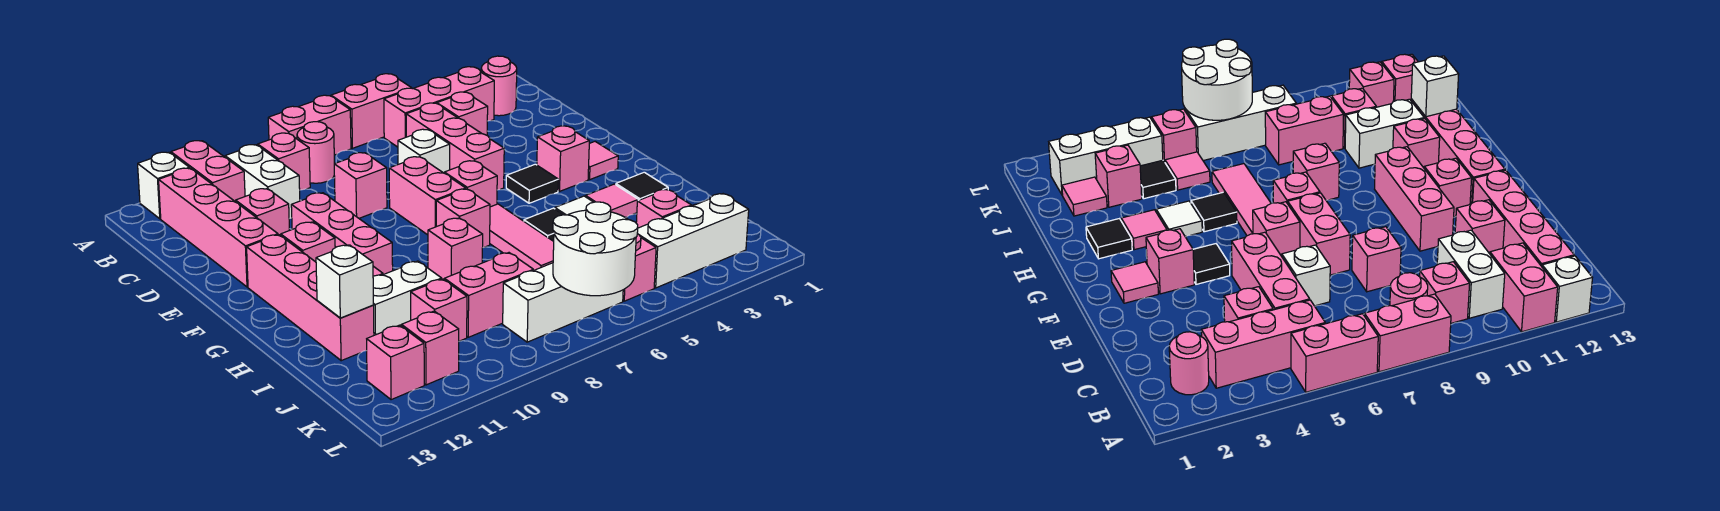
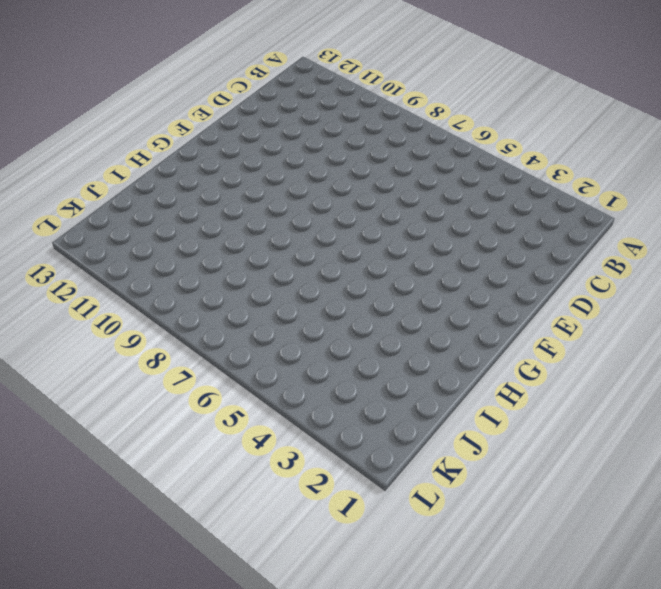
none -> pink 1x2 brick [331,74,411,148]
none -> pink 1x2 brick [268,95,351,155]
none -> pink 1x2 brick [171,141,245,202]
none -> white 1x1 brick [138,152,189,219]

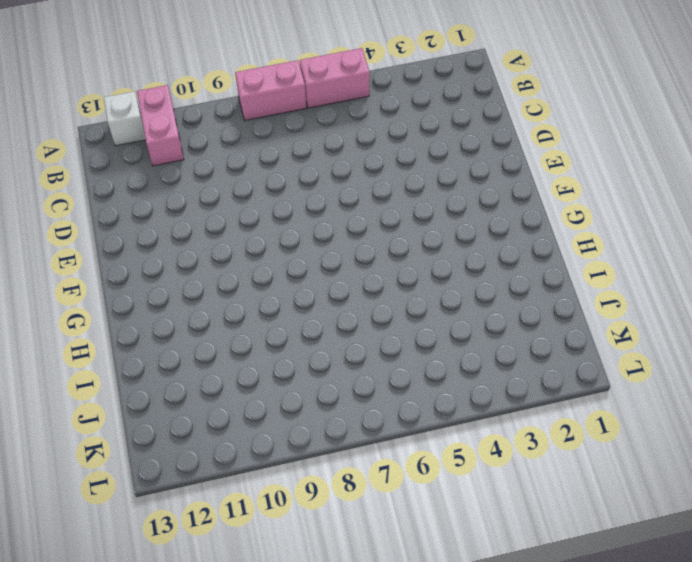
none -> pink 1x1 round brick [481,56,517,116]
none -> pink 1x3 brick [384,67,494,147]
none -> pink 1x1 round brick [297,122,334,183]
none -> pink 1x1 brick [258,133,310,190]

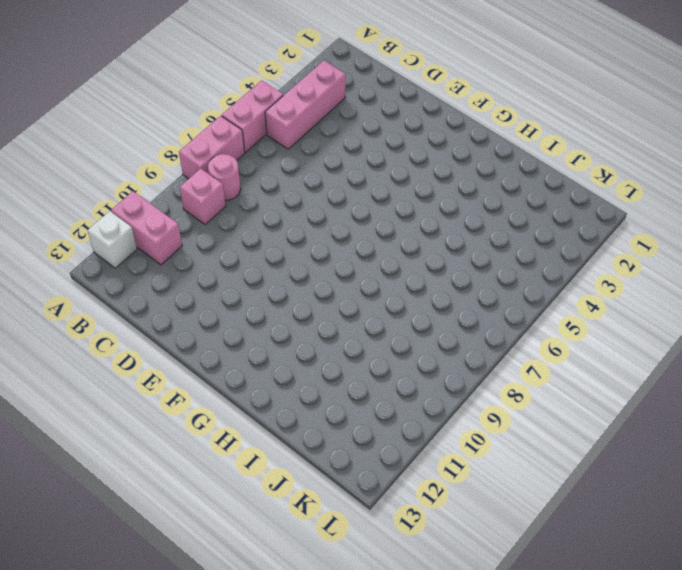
none -> pink 1x1 round brick [481,56,517,116]
none -> white 1x2 brick [225,145,300,219]
none -> pink 1x4 brick [159,168,278,287]
none -> pink 1x1 brick [437,92,488,135]

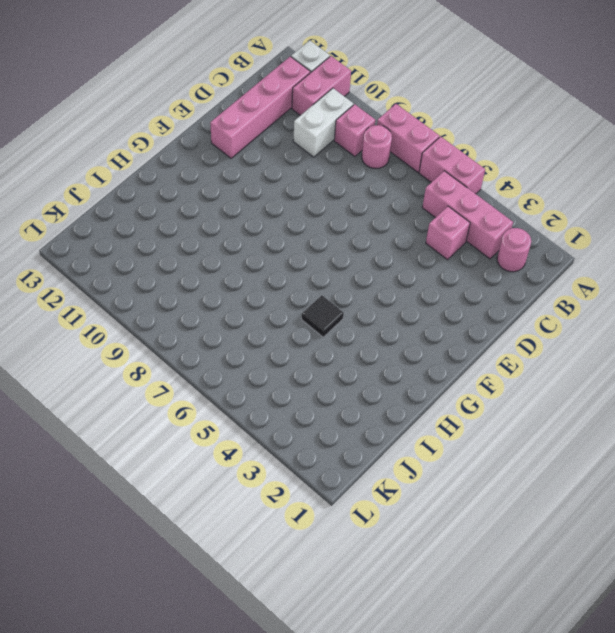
none -> pink 1x3 brick [406,103,504,190]
none -> white 1x1 brick [398,129,450,173]
none -> pink 1x1 brick [334,153,387,218]
none -> pink 1x1 brick [236,189,289,236]

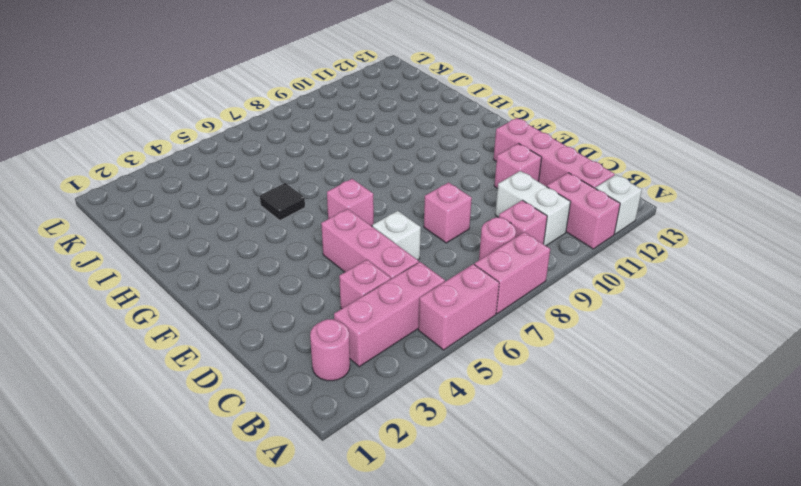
none -> pink 1x2 brick [389,157,466,235]
none -> pink 1x3 brick [291,193,393,275]
none -> pink 1x1 tile [588,142,618,180]
none -> pink 1x1 brick [537,126,589,191]

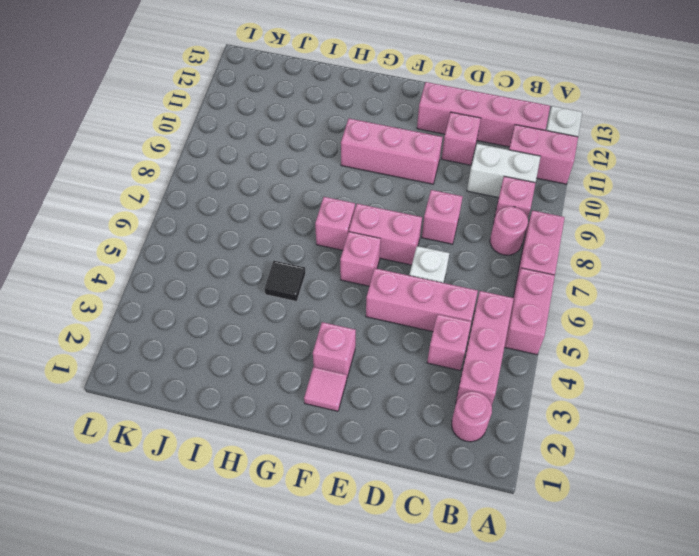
none -> black 1x1 tile [506,164,558,203]
none -> pink 1x1 brick [281,222,335,262]
none -> pink 1x4 brick [247,235,374,361]
none -> pink 1x3 tile [490,204,554,271]

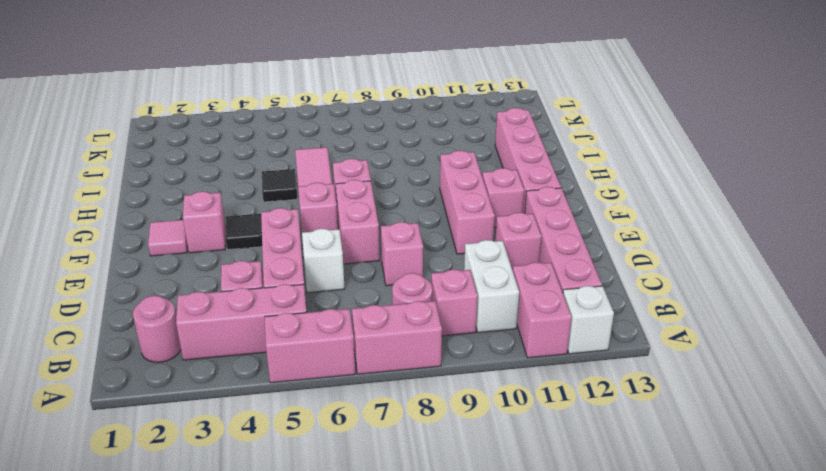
none -> black 1x1 tile [616,172,668,200]
none -> pink 1x1 tile [586,184,638,217]
none -> white 1x1 tile [555,196,593,215]
none -> pink 1x1 brick [428,218,483,279]

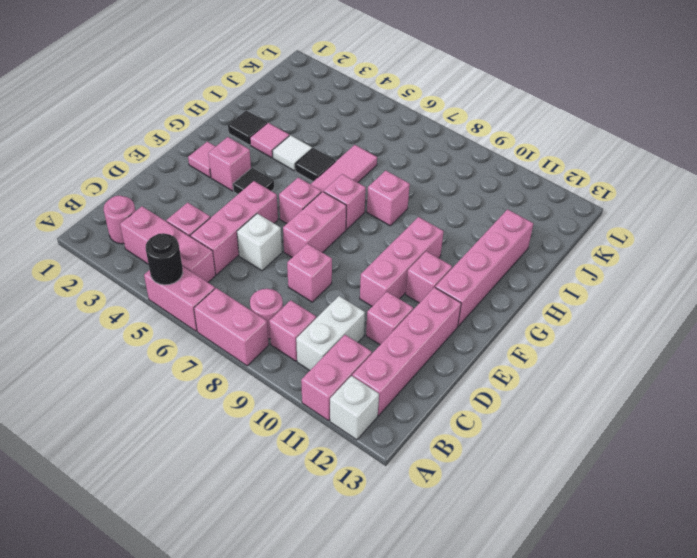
black 1x1 round brick [146,233,183,285] -> none
none -> pink 1x1 brick [1393,119,1440,168]
none -> white 1x2 brick [373,261,442,335]
none -> pink 1x1 tile [1062,177,1107,216]
none -> pink 1x1 brick [636,189,692,228]

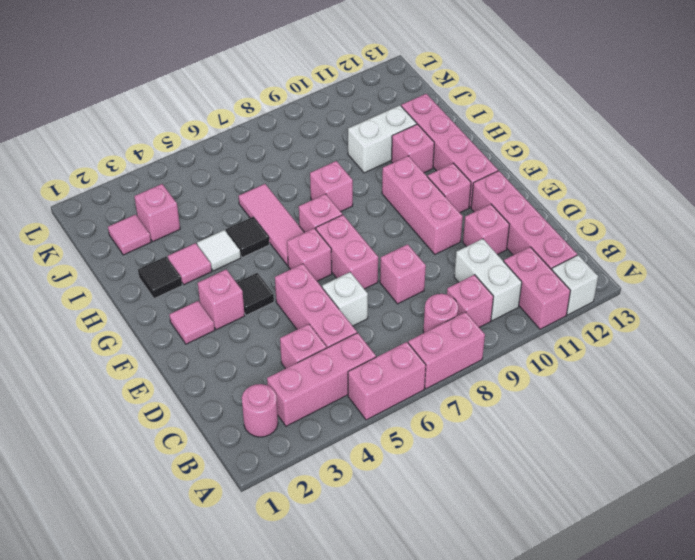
none -> black 1x1 tile [1140,160,1176,199]
none -> pink 1x1 tile [1165,152,1210,190]
none -> pink 1x2 brick [444,253,533,337]
none -> pink 1x1 brick [411,279,467,341]

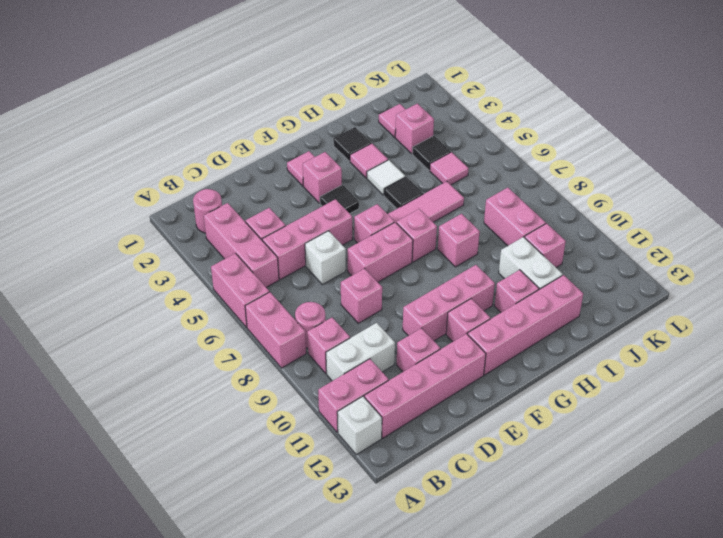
none -> white 1x3 brick [637,194,749,288]
none -> pink 1x1 brick [623,234,656,301]
none -> white 1x3 brick [503,263,623,342]
none -> pink 1x1 brick [401,311,459,385]

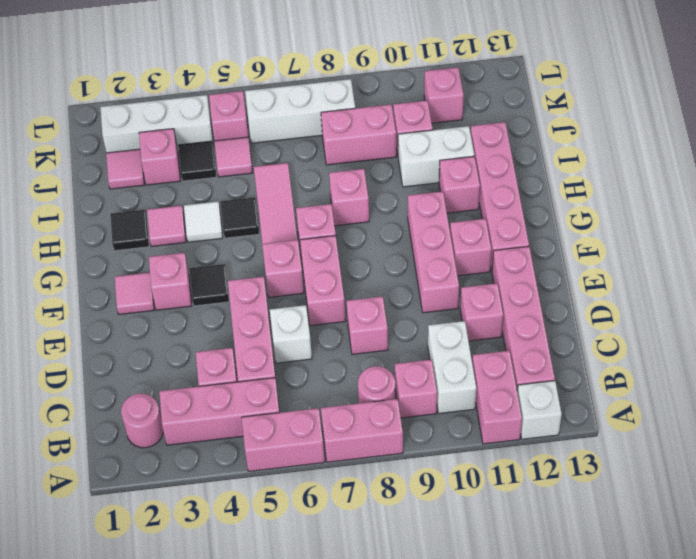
none -> pink 1x1 brick [366,325,424,400]
none -> white 1x1 brick [316,245,373,318]
none -> white 2x2 round brick [553,202,638,296]

